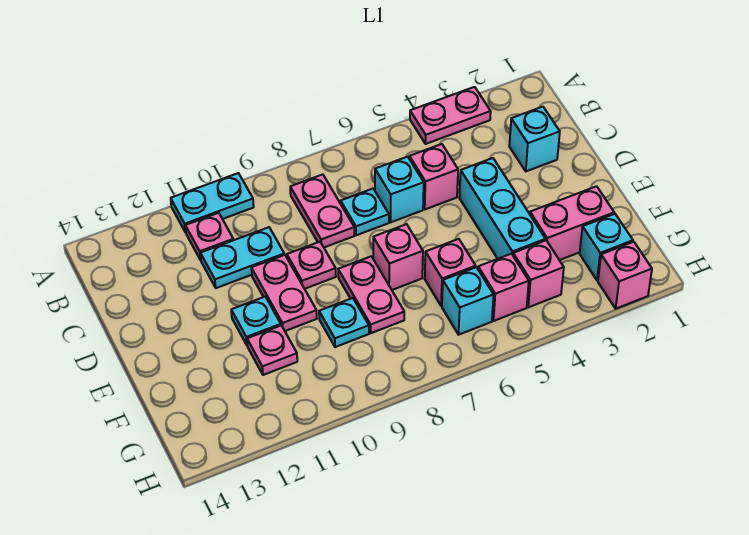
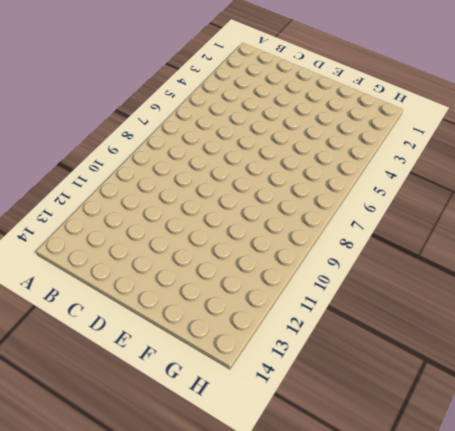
none -> pink 1x2 plate [410,87,491,144]
none -> cyan 1x2 plate [171,173,254,233]
none -> pink 1x2 plate [290,175,354,247]

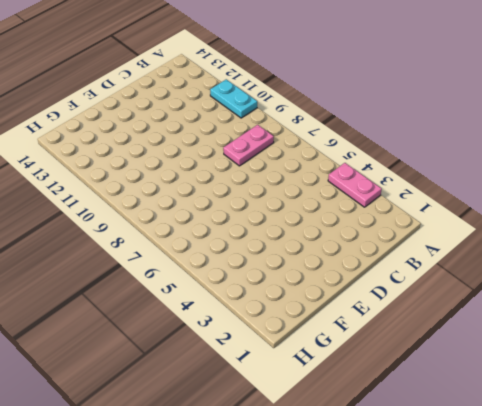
none -> pink 1x1 plate [185,213,233,260]
none -> cyan 1x1 brick [509,107,560,171]
none -> pink 1x1 brick [409,144,458,209]

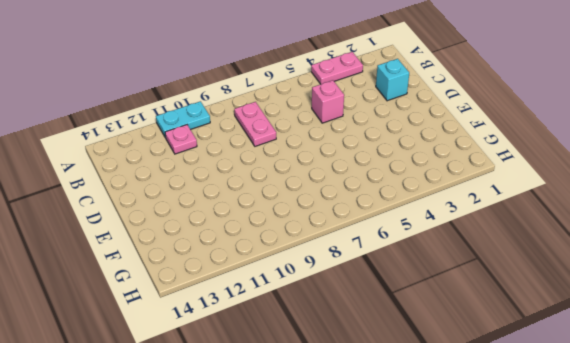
none -> cyan 1x1 brick [375,157,424,222]
none -> cyan 1x1 plate [341,189,389,235]
none -> cyan 1x2 plate [200,227,284,288]

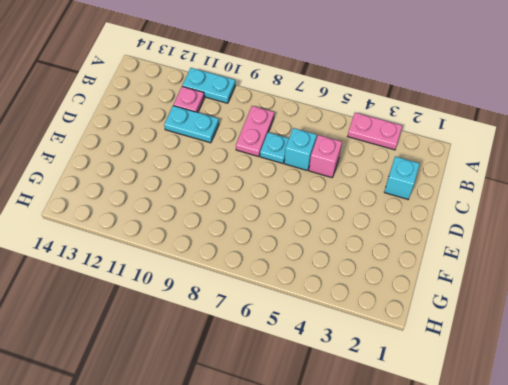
none -> cyan 1x3 brick [459,158,545,259]
none -> pink 1x1 plate [287,242,336,289]
none -> pink 1x2 plate [251,255,317,331]

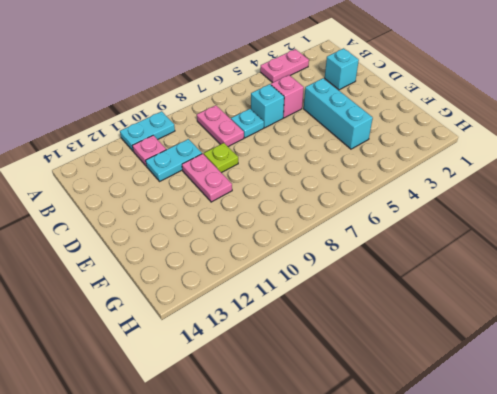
lime 1x1 plate [204,143,238,173] -> pink 1x1 plate [287,242,336,289]
none -> pink 1x1 brick [373,224,423,290]
none -> pink 1x2 plate [338,256,404,333]
none -> cyan 1x1 plate [231,297,281,346]

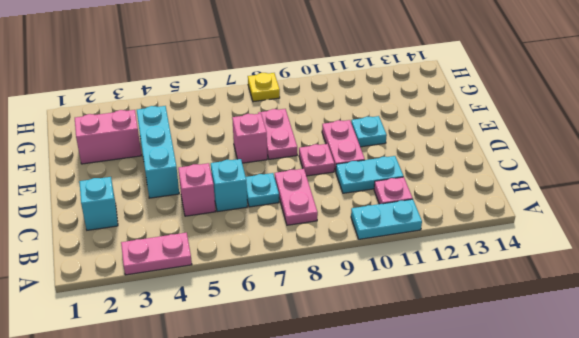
yellow 1x1 plate [248,73,280,102] -> none
none -> pink 1x1 brick [425,239,476,306]
none -> cyan 1x1 plate [319,298,369,347]
none -> pink 1x1 plate [247,326,297,375]

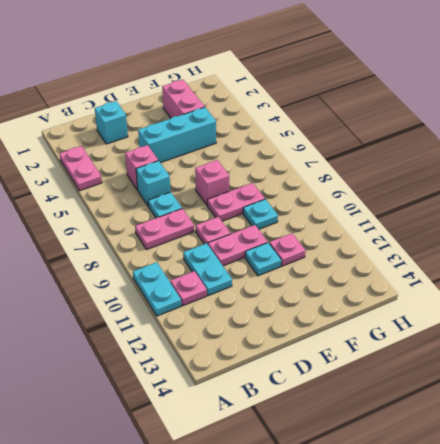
none -> pink 1x1 brick [425,239,476,306]
none -> cyan 1x1 brick [580,214,633,280]
none -> pink 1x1 brick [513,240,564,307]

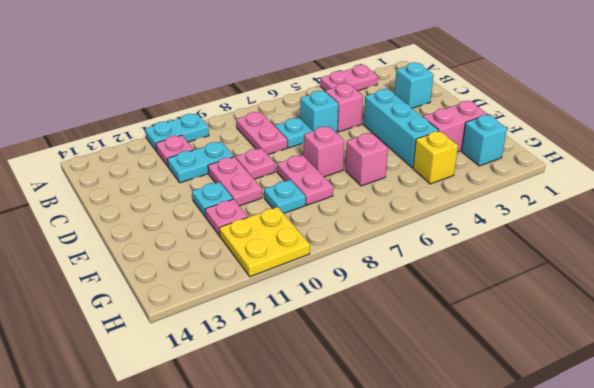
yellow 1x1 brick [413,131,458,184] -> pink 1x1 brick [513,240,564,307]
yellow 2x2 plate [220,207,310,277] -> none
none -> pink 1x1 brick [478,254,529,321]
none -> cyan 1x1 brick [442,267,494,335]
none -> pink 1x1 brick [598,242,652,309]

